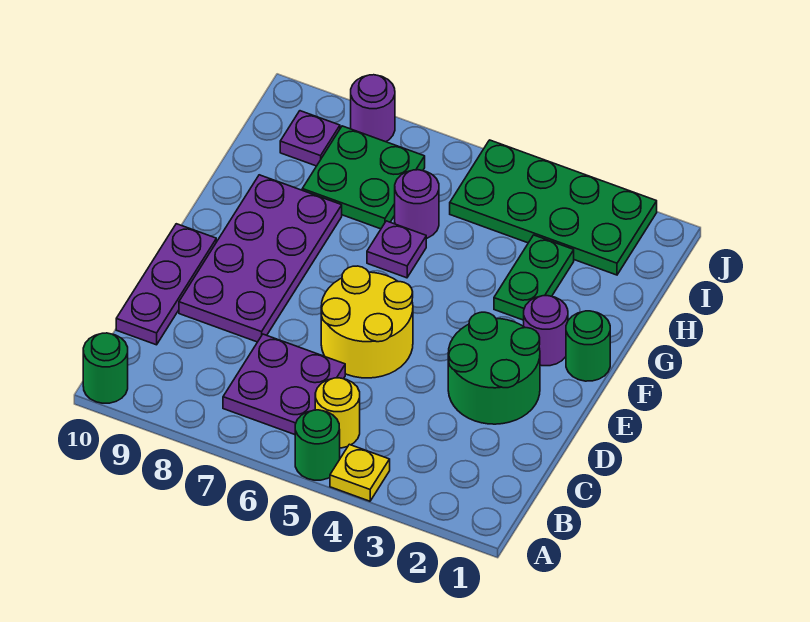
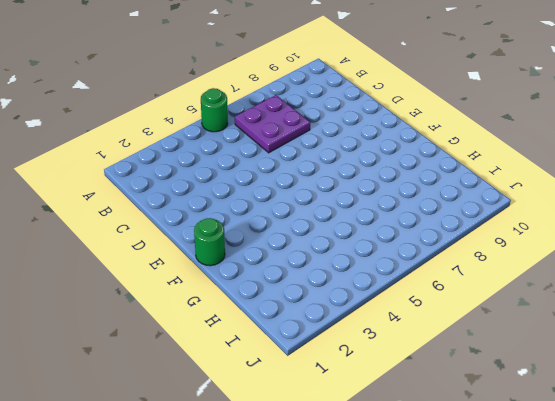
none -> yellow 1x1 plate [330,444,390,501]
none -> green 1x1 round brick [83,333,128,403]
none -> yellow 1x1 round brick [315,378,360,448]

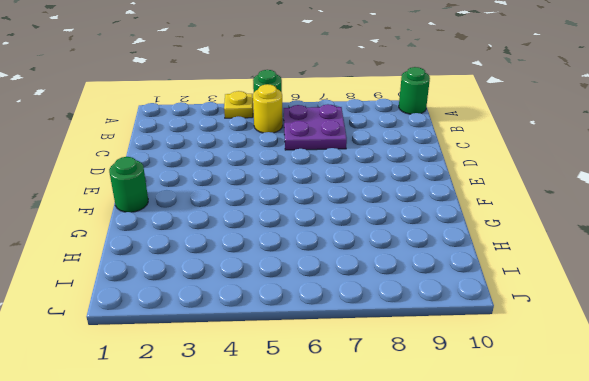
none -> purple 1x3 plate [116,224,216,345]
none -> green 2x2 round brick [448,312,540,424]
none -> yellow 2x2 round brick [321,266,413,378]

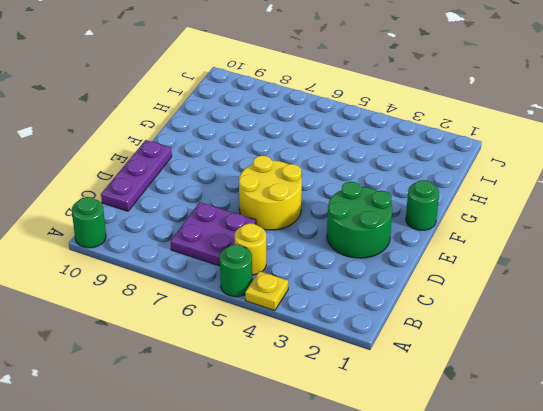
none -> purple 2x4 plate [179,175,342,342]
none -> purple 1x1 round brick [524,296,568,366]
none -> green 1x2 plate [494,235,574,320]

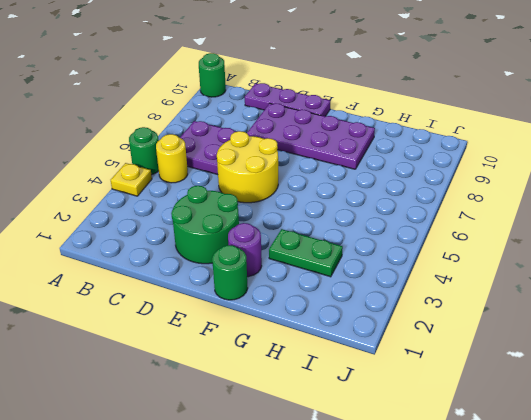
none -> purple 1x1 plate [367,221,426,278]
none -> purple 1x1 round brick [395,170,439,238]
none -> green 2x2 plate [302,126,425,229]

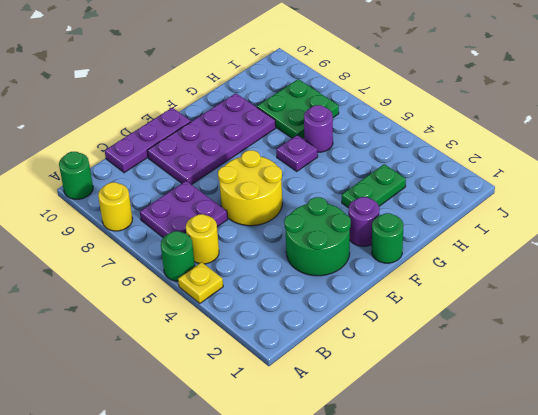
yellow 1x1 round brick [98,182,133,231] -> none
none -> green 2x4 plate [450,140,657,275]
none -> purple 1x1 plate [280,111,340,166]
none -> purple 1x1 round brick [351,75,395,142]

